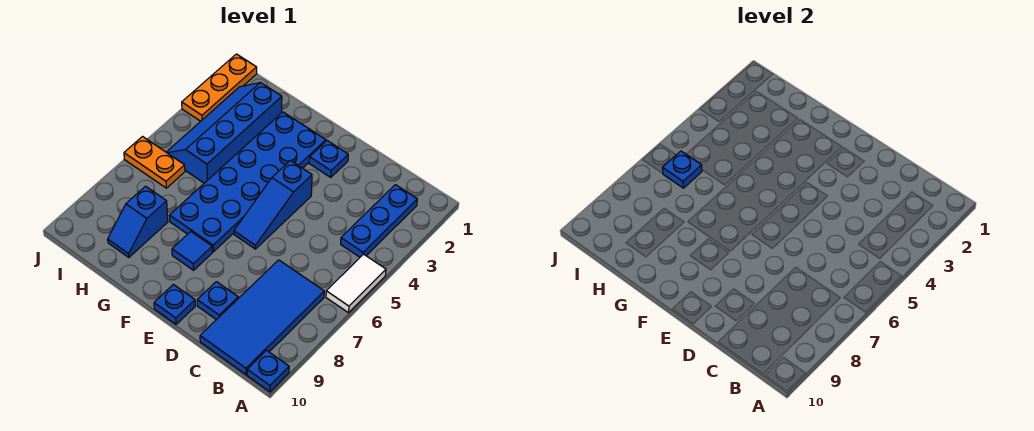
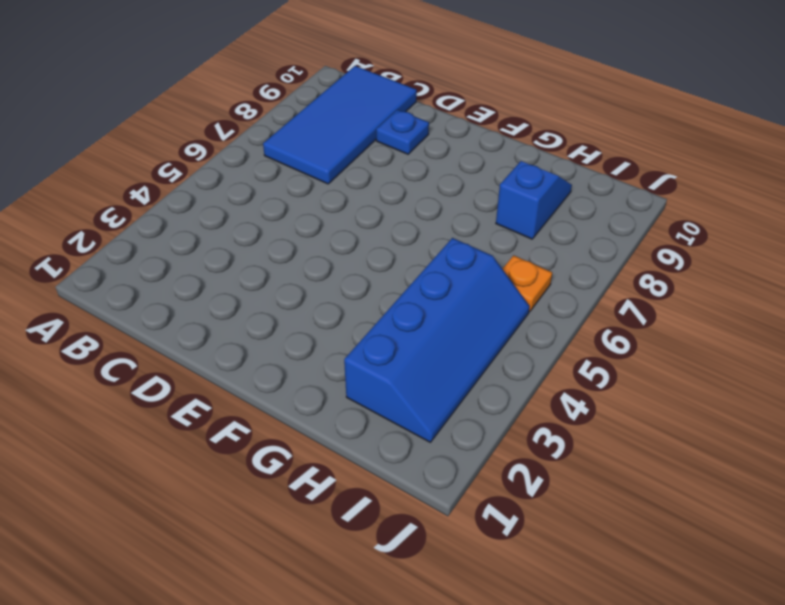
orange 1x1 plate [503,255,552,312] -> orange 1x2 plate [124,137,185,188]
none -> white 1x2 tile [326,254,386,313]
none -> blue 1x1 plate [247,350,289,392]
none -> blue 1x3 plate [341,185,417,257]

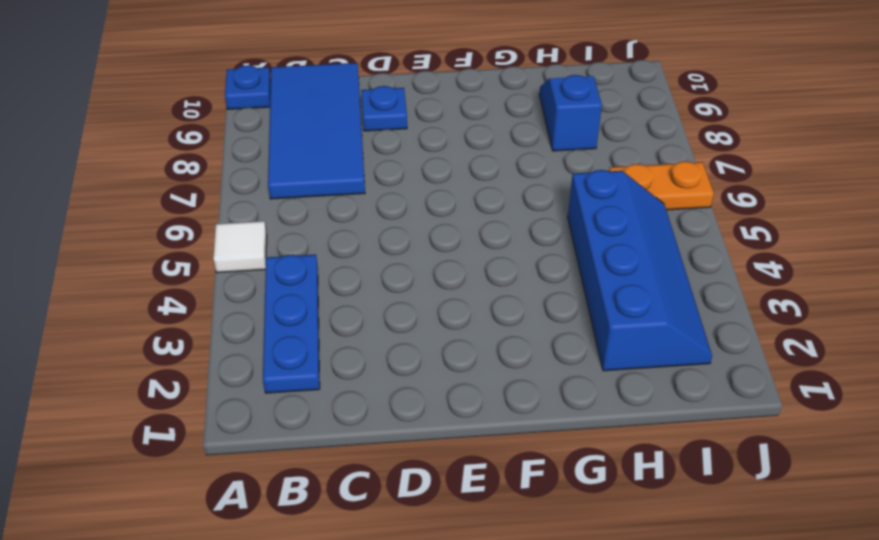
white 1x1 tile [213,221,267,273] -> white 1x2 tile [326,254,386,313]
none -> blue 1x1 plate [309,141,348,177]
none -> blue 1x3 slope [234,161,312,249]
none -> blue 1x1 plate [154,284,195,324]

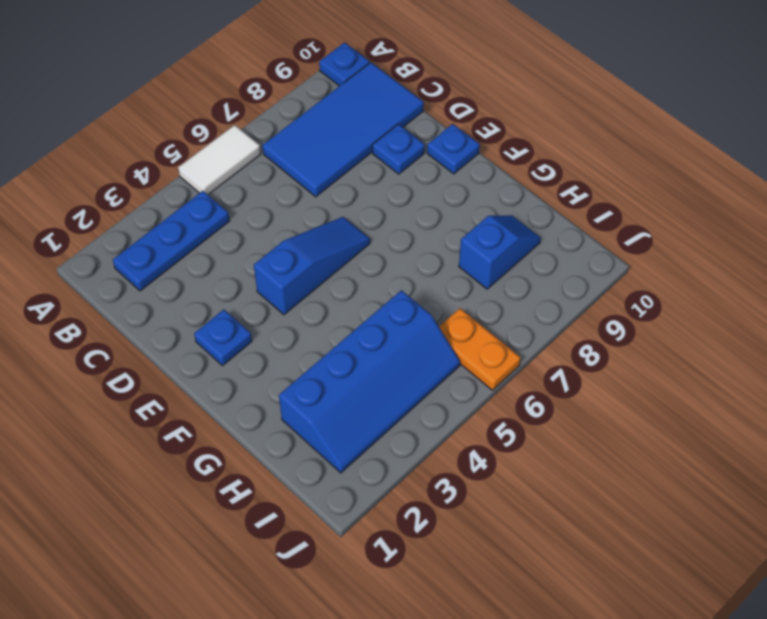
none -> blue 2x6 plate [170,112,326,252]
none -> blue 1x1 tile [172,232,212,270]
none -> orange 1x3 plate [182,54,257,121]

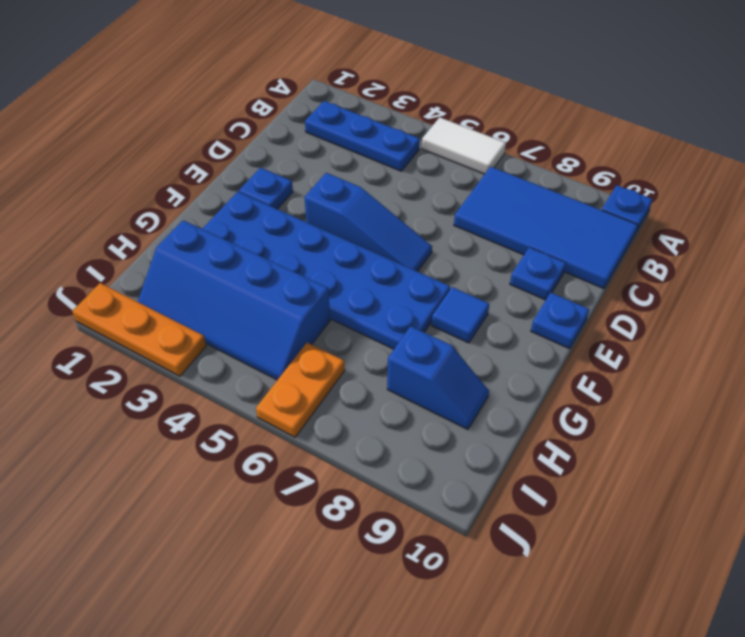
none -> blue 1x1 plate [662,151,702,188]

